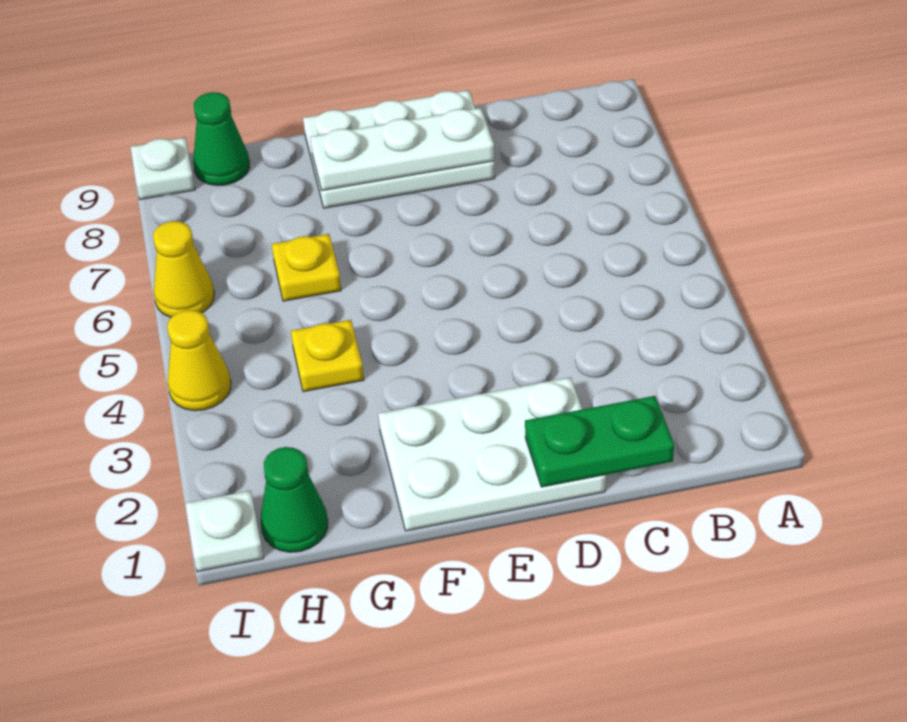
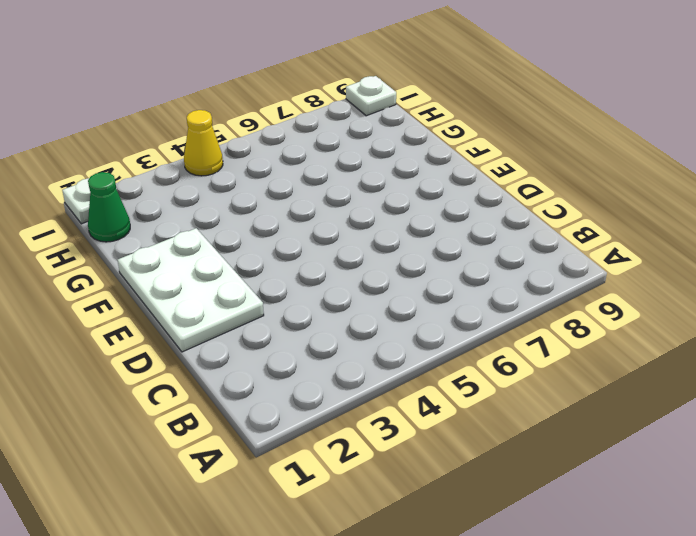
none -> white 2x3 plate [303,90,495,208]
none -> yellow 1x1 plate [291,320,364,392]
none -> yellow 1x1 plate [272,234,341,301]

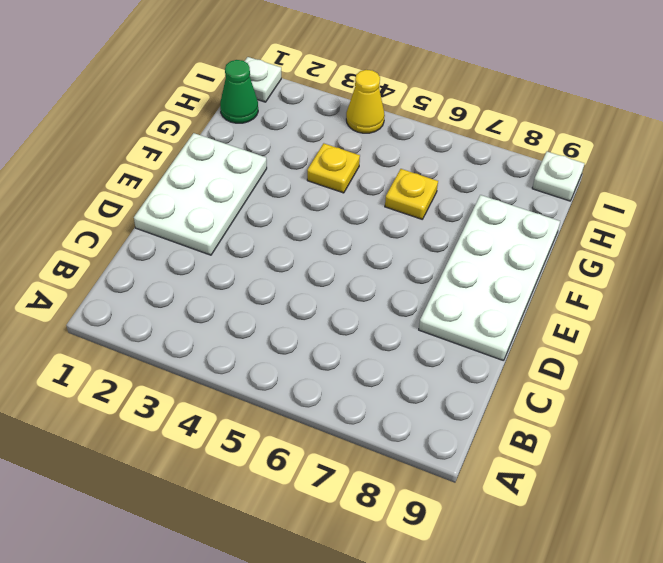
white 2x4 plate [419,195,560,361] -> white 2x3 plate [303,90,495,208]
none -> green 1x1 cone [193,92,250,186]
none -> yellow 1x1 cone [153,221,214,317]
none -> green 1x2 plate [525,396,674,487]

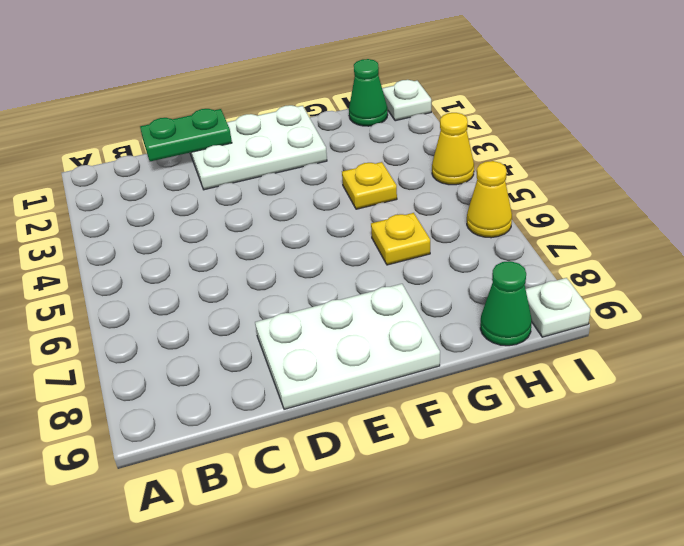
none -> white 1x3 plate [310,108,494,191]

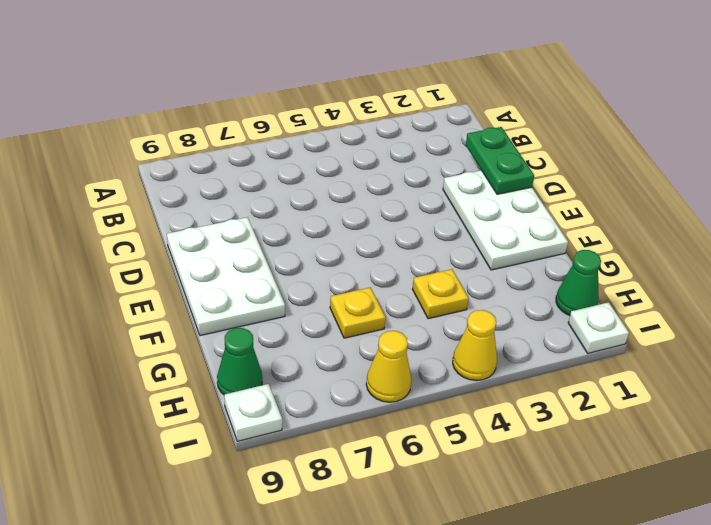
none -> white 1x3 plate [310,108,494,191]

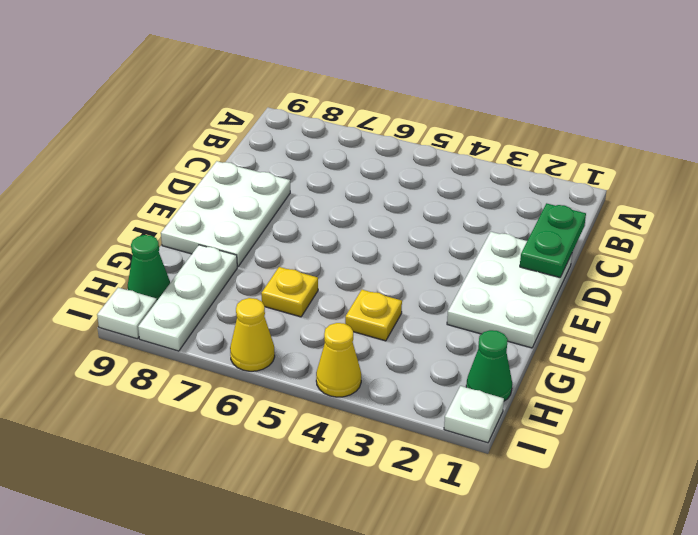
white 1x3 plate [138,245,237,351] -> white 1x3 plate moved to [310,108,494,191]

